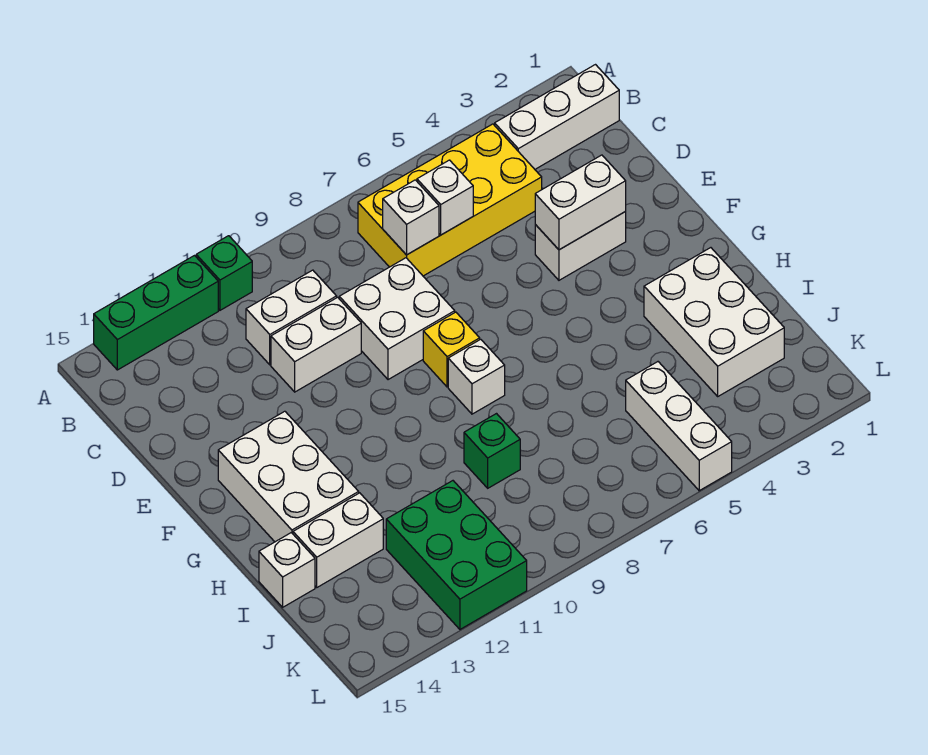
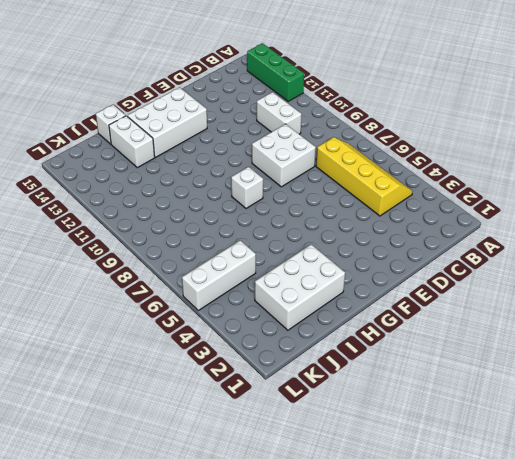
yellow 2x4 slope [316,137,413,216] -> yellow 2x4 brick [358,124,542,276]
none -> green 1x1 brick [196,236,252,310]
none -> white 1x3 brick [495,65,619,169]
none -> white 1x2 brick [271,297,361,392]

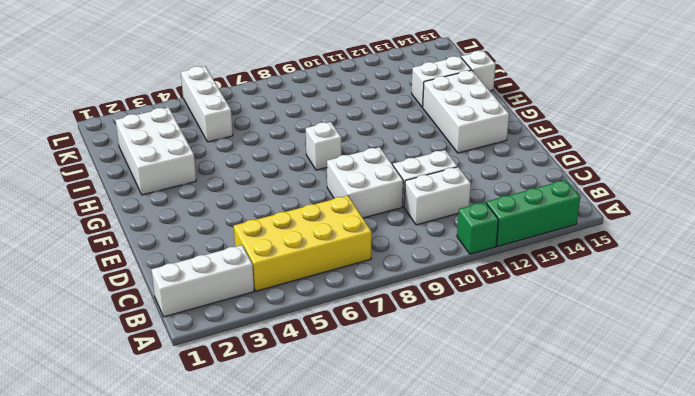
none -> white 1x2 brick [535,212,626,280]
none -> yellow 1x1 brick [423,312,480,387]
none -> green 1x1 brick [464,414,520,488]

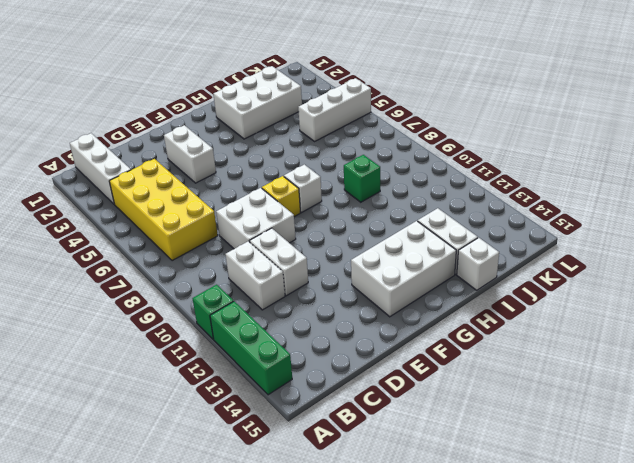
none -> green 2x3 brick [386,481,527,629]
none -> white 1x1 brick [417,160,473,235]
none -> white 1x1 brick [383,180,439,255]

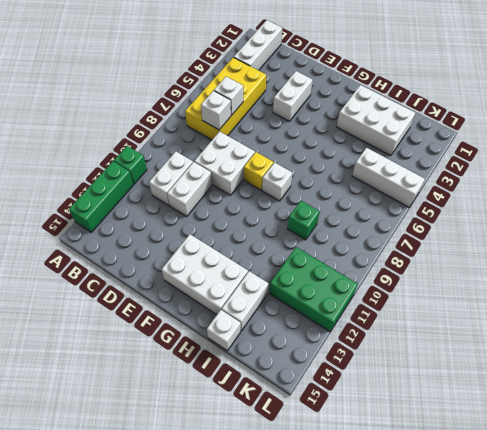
none -> white 1x2 brick [535,155,626,250]

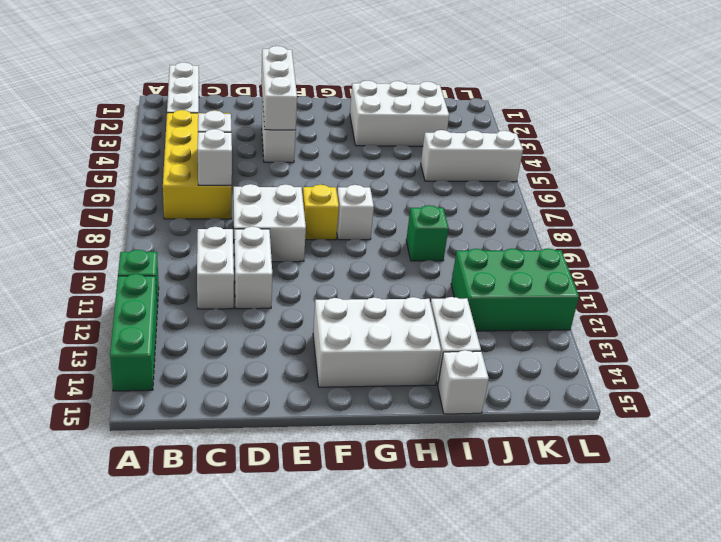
white 1x3 brick [261,46,297,130] -> white 1x2 brick [535,155,626,250]

